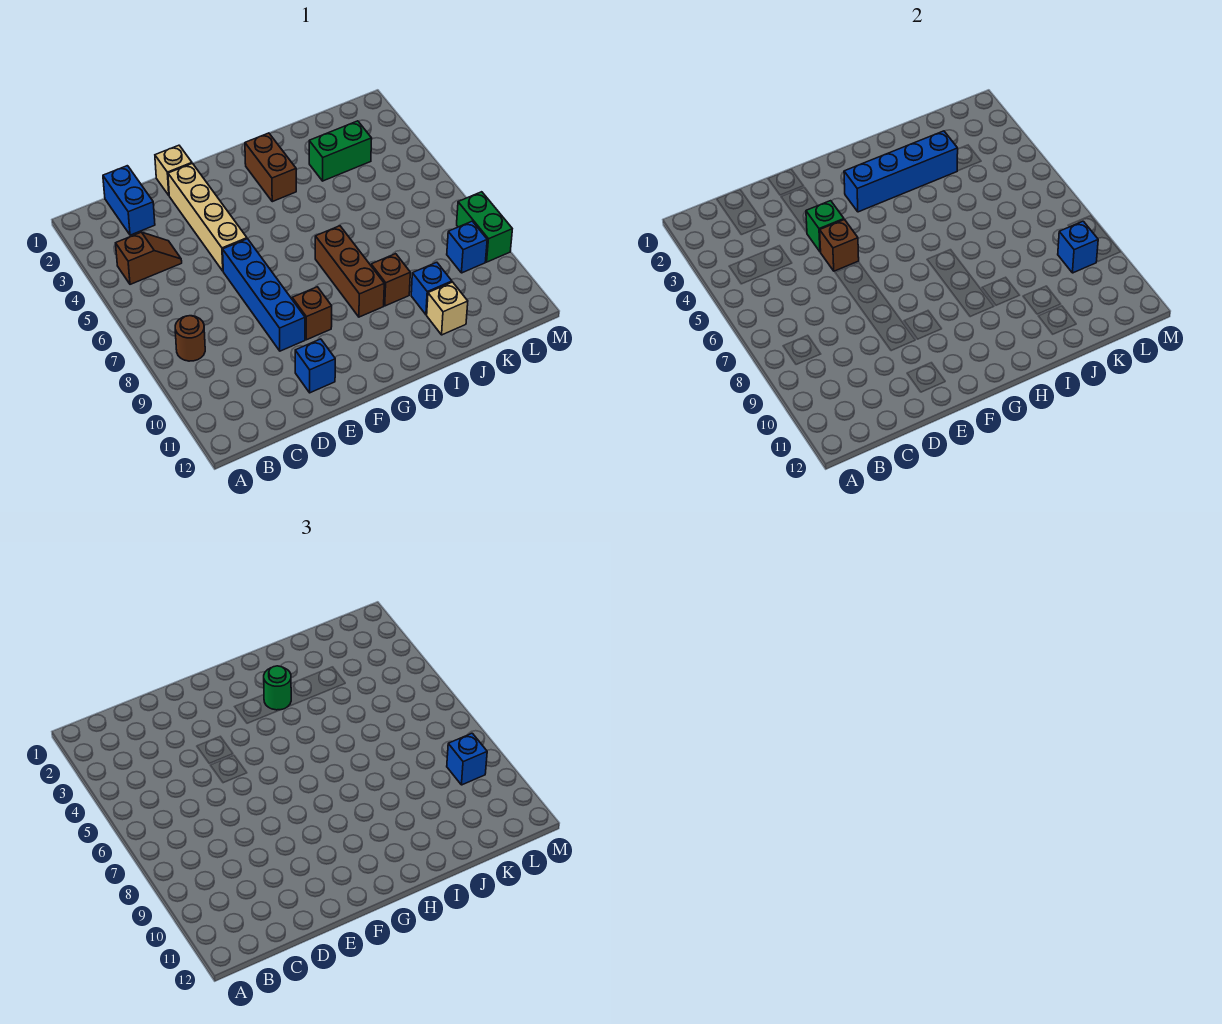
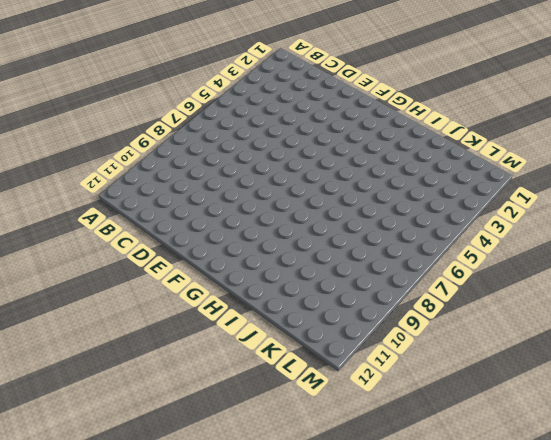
none -> brown 1x2 slope [116,232,182,284]
none -> brown 1x1 round brick [175,316,205,361]
none -> blue 1x2 brick [103,166,155,235]

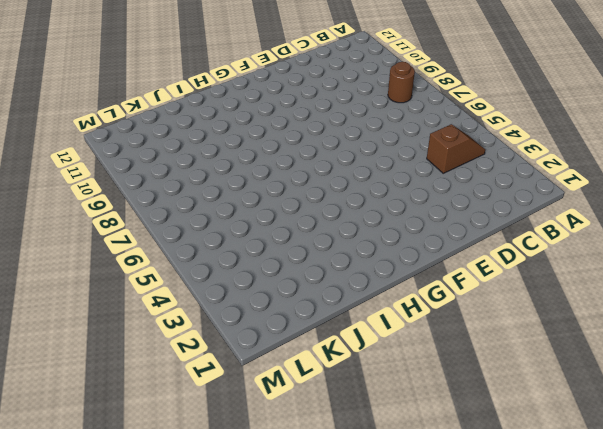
brown 1x2 slope [427,124,485,173] -> brown 1x2 slope turned to [116,232,182,284]
none -> blue 1x2 brick [103,166,155,235]
none -> tan 1x1 brick [155,145,192,195]
none -> tan 1x4 brick [168,163,247,271]

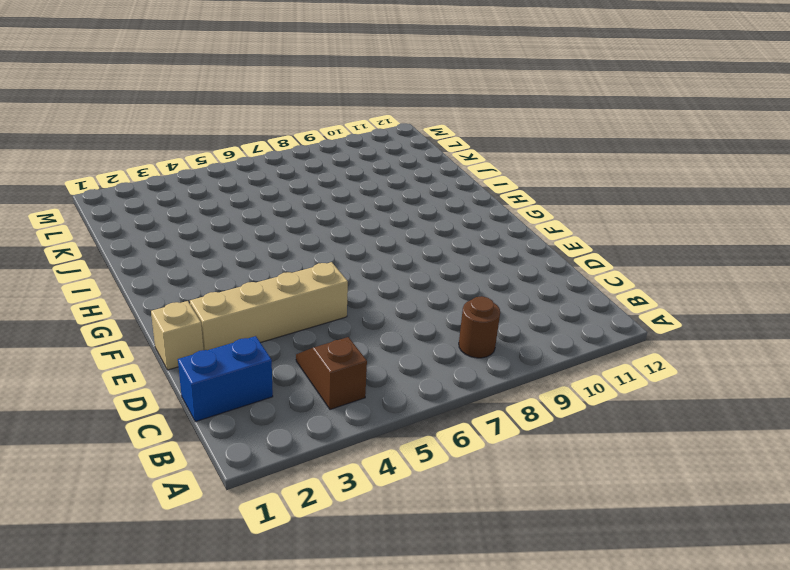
none -> blue 1x4 brick [223,239,305,351]
none -> blue 1x1 brick [295,339,335,393]
none -> brown 1x1 brick [292,287,332,340]

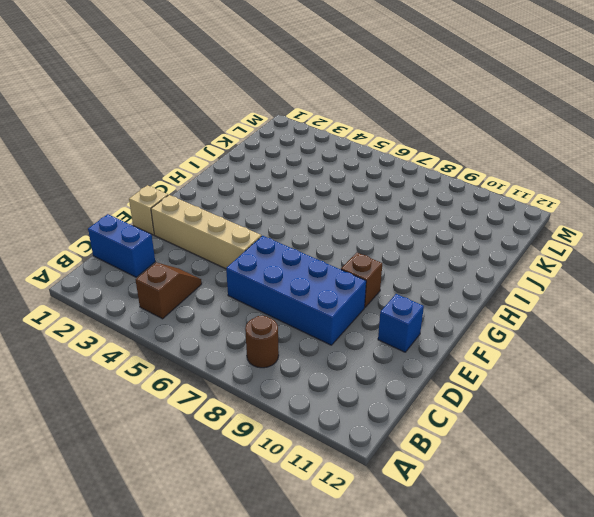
blue 2x4 brick [226,236,366,345] -> blue 1x4 brick [223,239,305,351]
none -> brown 1x2 brick [245,133,296,202]
none -> brown 1x3 brick [315,226,384,317]
none -> brown 1x1 brick [371,254,410,306]

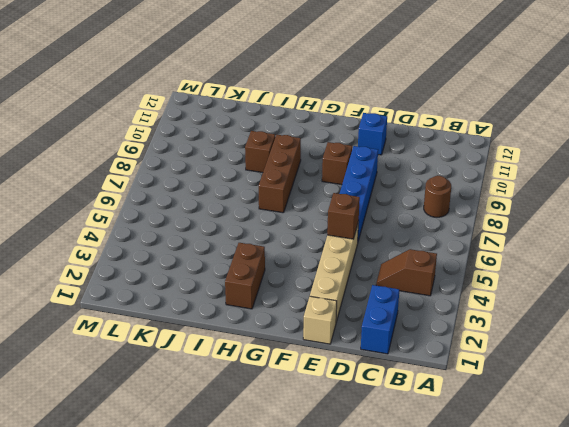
none -> green 1x2 brick [309,121,372,181]
none -> blue 1x1 brick [411,262,452,315]
none -> tan 1x1 brick [427,282,468,335]

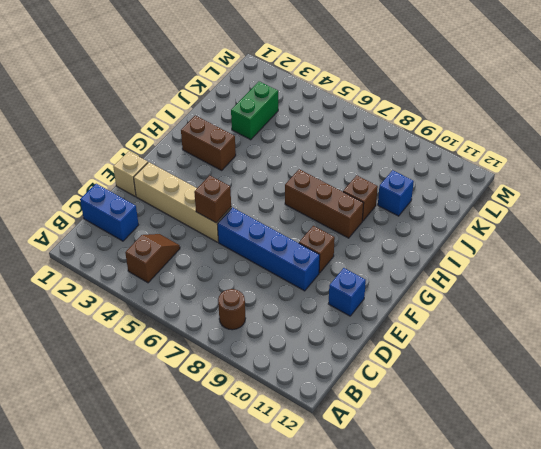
none -> tan 1x1 brick [427,282,468,335]
none -> blue 1x1 brick [447,221,487,273]
none -> green 1x2 brick [457,192,512,262]

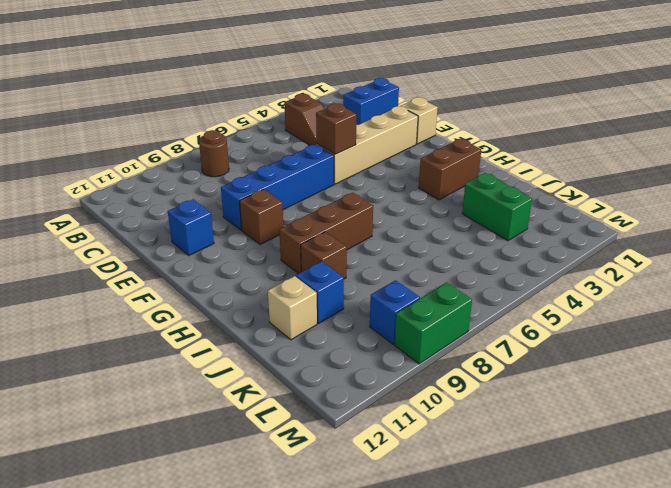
none -> green 1x1 brick [806,201,844,252]
none -> blue 1x4 brick [844,131,958,212]
none -> blue 1x1 brick [1058,221,1098,273]

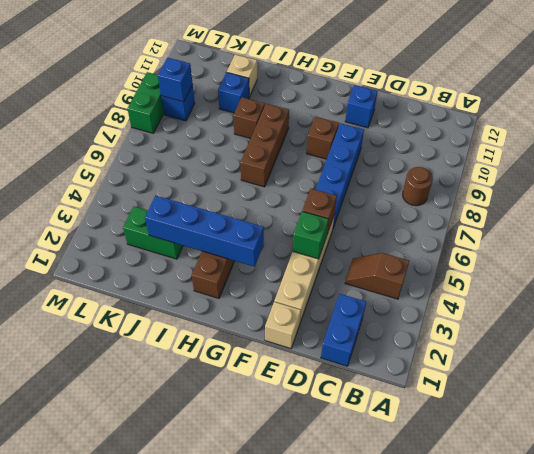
none -> green 1x1 round brick [264,666,291,710]
none -> blue 1x1 brick [447,733,487,785]

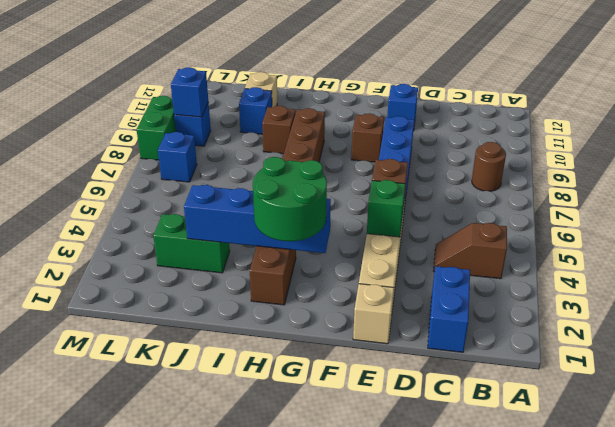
green 2x2 round brick [253,157,327,241] -> green 1x1 round brick [264,666,291,710]
blue 1x1 brick [158,132,197,182] -> blue 1x1 brick moved to [447,733,487,785]

